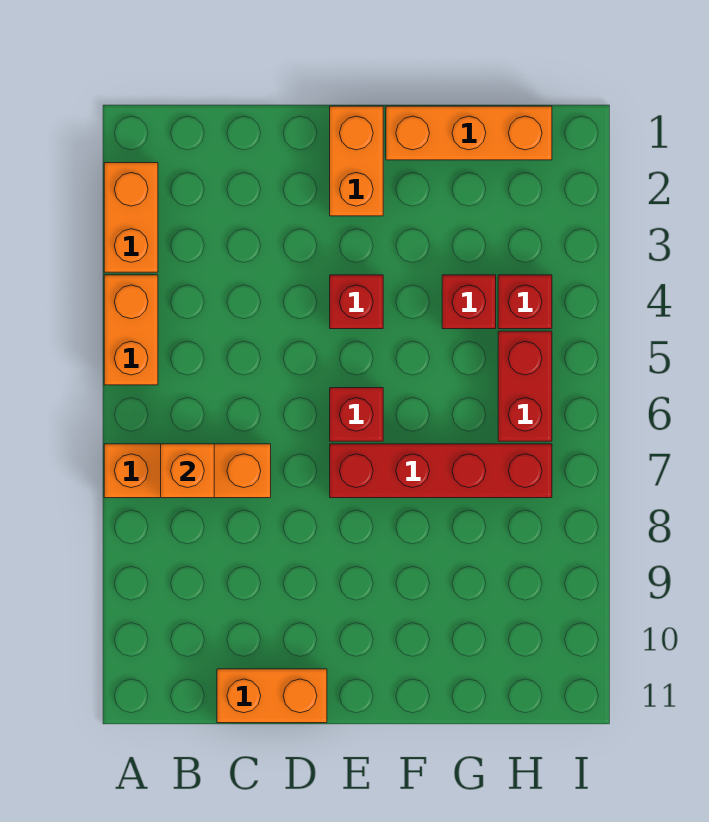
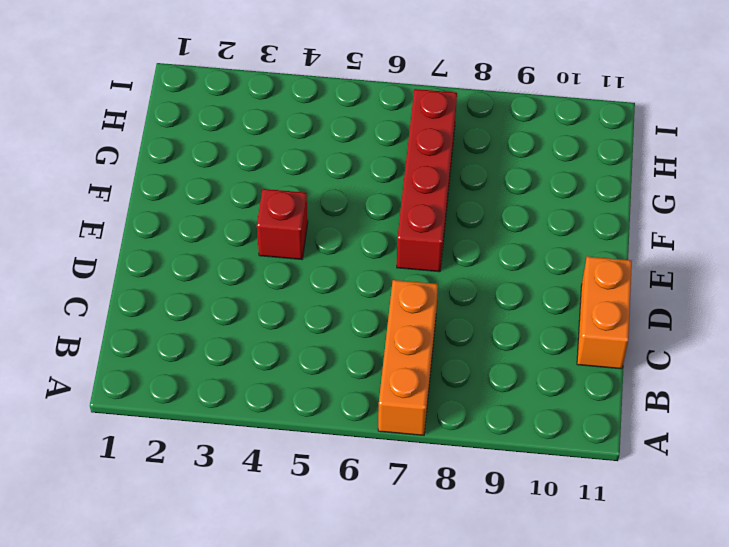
none -> orange 1x2 brick [104,163,158,272]
none -> orange 1x2 brick [104,275,158,385]
none -> orange 1x2 brick [330,106,383,216]

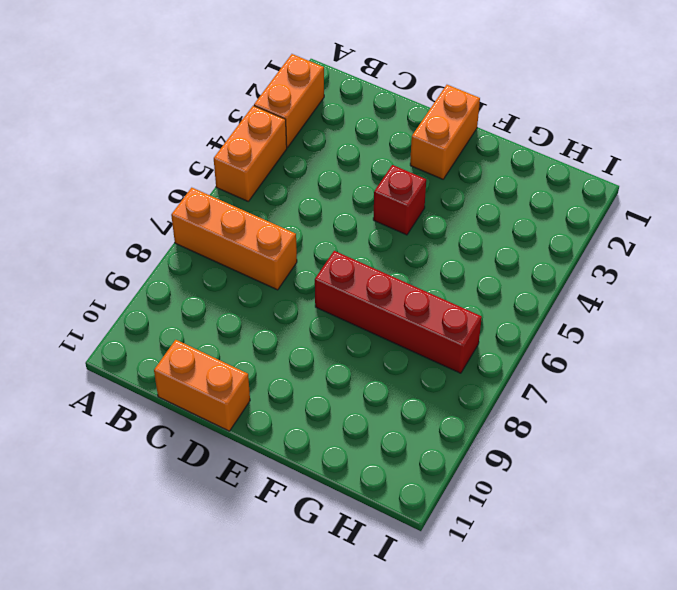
none -> red 1x1 brick [330,388,383,441]
none -> orange 1x3 brick [386,106,552,160]
none -> red 1x1 brick [442,275,496,329]

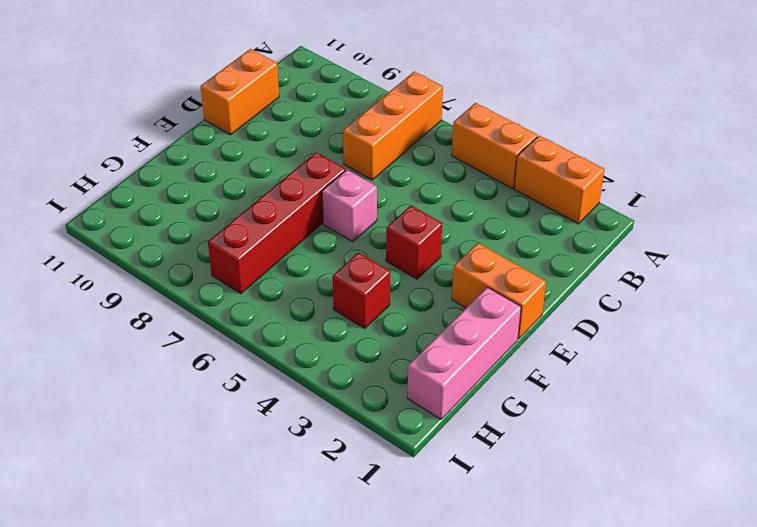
pink 1x1 brick [322,170,377,242] -> red 1x1 brick [330,388,383,441]
pink 1x3 brick [407,287,521,419] -> orange 1x3 brick [386,106,552,160]
none -> red 1x1 brick [498,275,552,329]
none -> red 1x2 brick [498,331,552,441]
none -> orange 1x1 brick [161,444,214,498]

